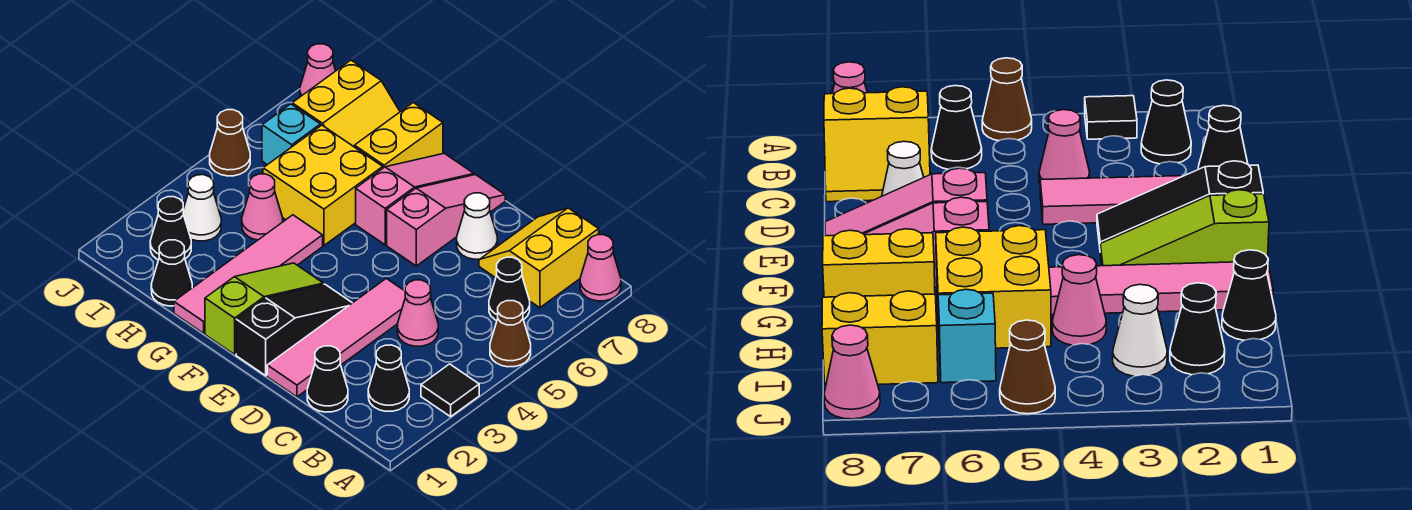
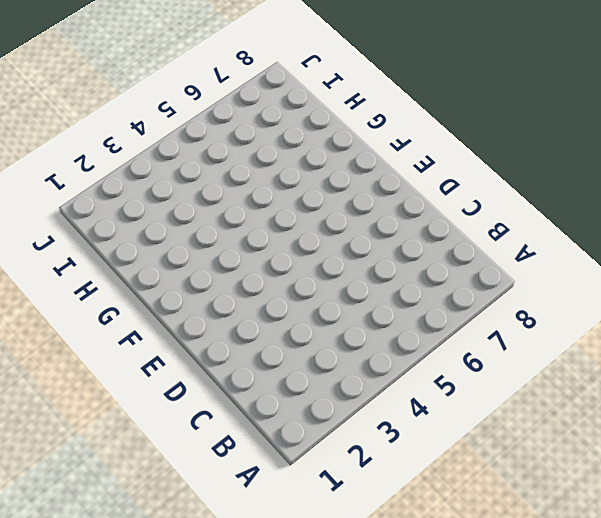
none -> black 1x1 tile [421,364,479,417]
none -> brown 1x1 cone [490,301,531,367]
none -> pink 1x1 cone [580,235,621,301]

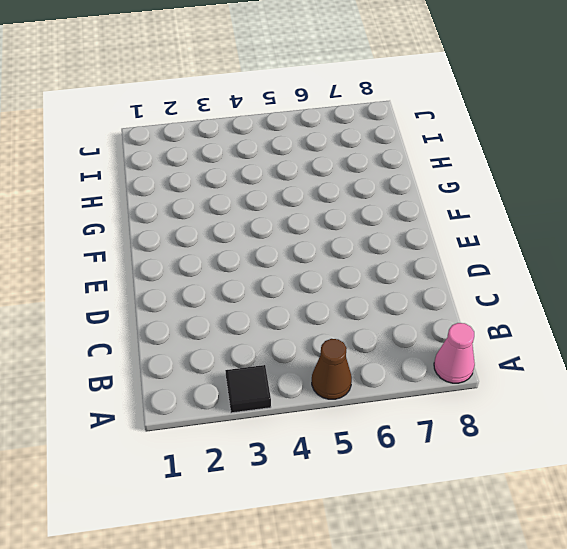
none -> black 1x1 cone [368,345,409,411]
none -> black 1x1 cone [489,257,530,321]
none -> yellow 2x2 slope [479,208,599,308]

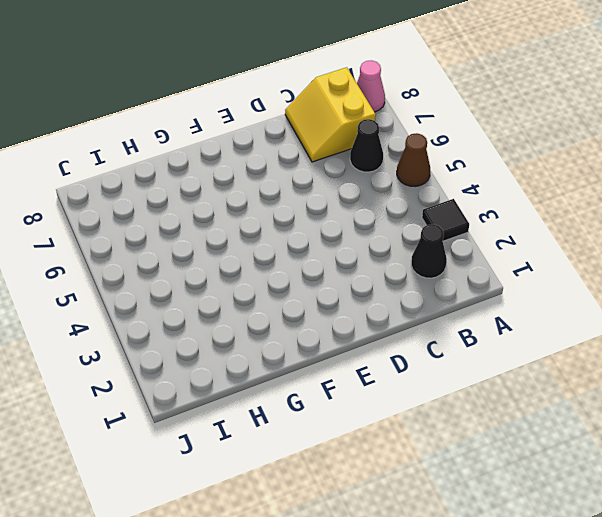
none -> black 1x1 cone [307,346,348,412]
none -> pink 1x1 cone [398,280,438,346]
none -> pink 1x4 tile [267,278,405,397]

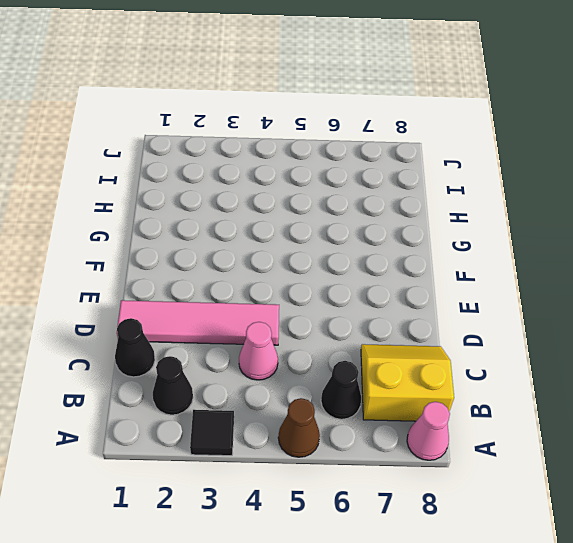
none -> white 1x1 cone [457,193,497,259]
none -> black 1x3 slope [236,284,352,376]
none -> pink 1x3 slope [387,175,505,266]

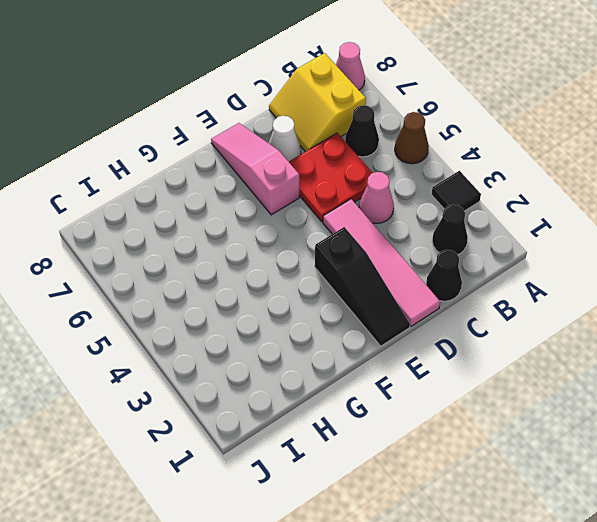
red 2x2 plate [289,133,373,222] -> none
black 1x3 slope [315,227,410,346] -> black 1x3 slope turned to [236,284,352,376]
none -> lime 1x3 slope [205,263,324,354]
none -> pink 1x3 slope [356,153,474,245]
none -> pink 1x4 tile [174,215,323,333]

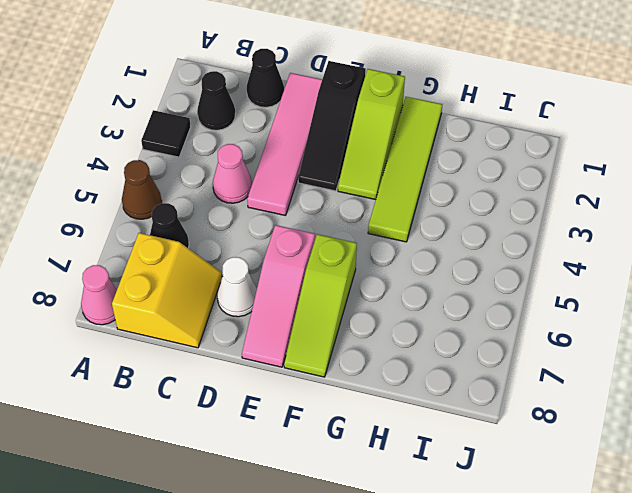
lime 1x3 slope [284,234,357,377] -> pink 1x3 slope [356,153,474,245]
lime 1x4 tile [368,97,442,242] -> pink 1x4 tile [174,215,323,333]
none -> yellow 2x2 brick [263,125,383,245]
none -> yellow 1x2 brick [355,103,443,168]
none -> black 1x1 cone [151,240,192,306]

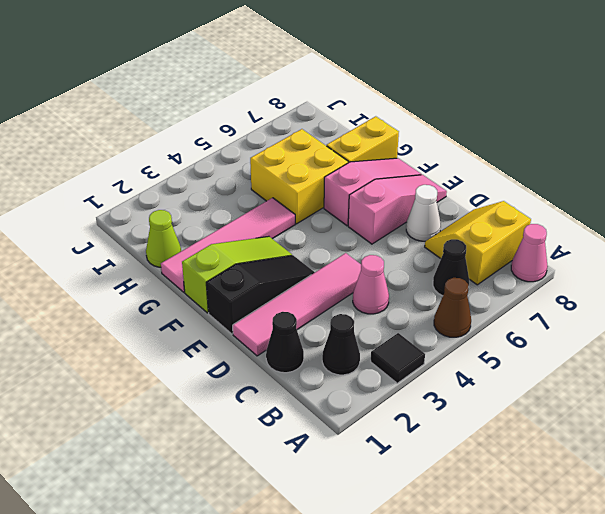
lime 1x1 cone [146,210,181,267] -> black 1x1 cone [151,240,192,306]
none -> pink 1x1 cone [242,174,283,240]
none -> yellow 2x2 slope [292,60,400,147]
none -> black 1x1 cone [150,197,191,260]

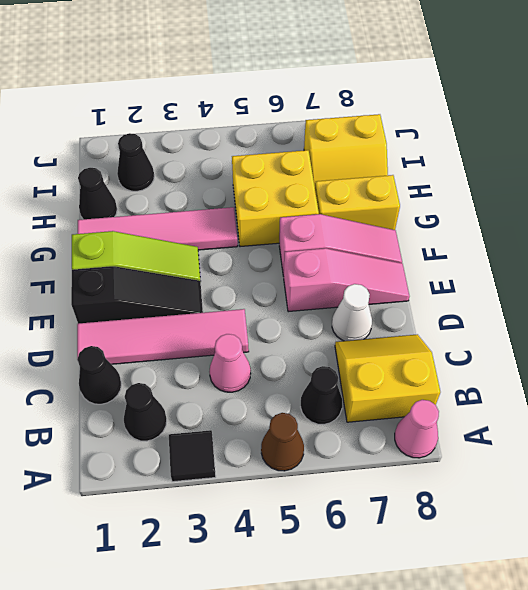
none -> pink 1x1 cone [242,174,283,240]
none -> white 1x1 cone [183,175,221,241]
none -> cyan 1x1 brick [262,104,320,165]

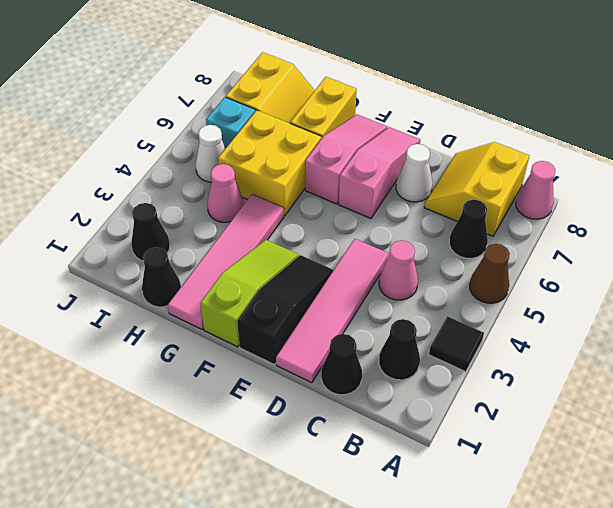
white 1x1 cone [195,125,226,182] -> white 1x1 cone moved to [183,175,221,241]
none -> brown 1x1 cone [210,110,250,176]
none -> pink 1x1 cone [300,44,336,97]

